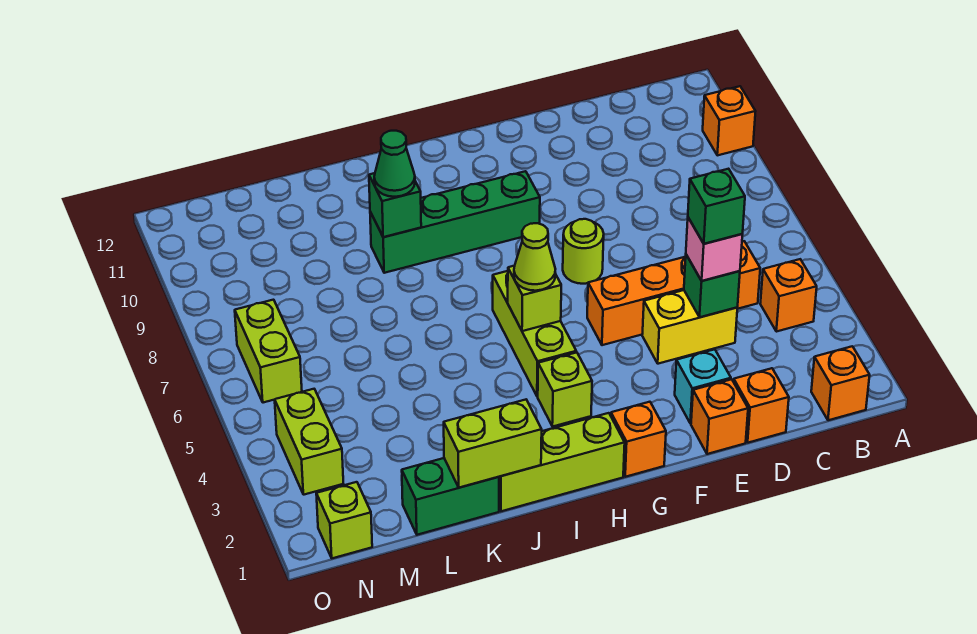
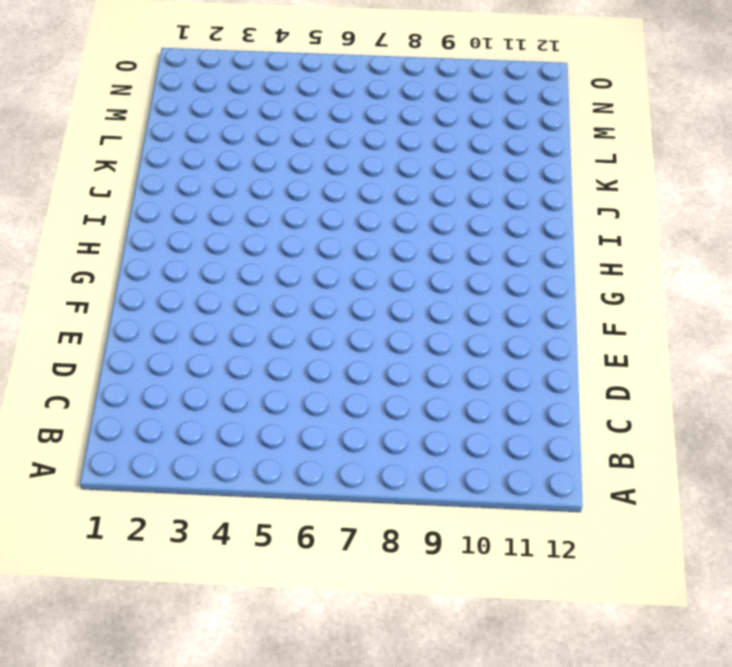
none -> orange 1x1 brick [703,86,756,155]
none -> orange 1x1 brick [811,346,870,420]
none -> orange 1x1 brick [760,259,817,332]

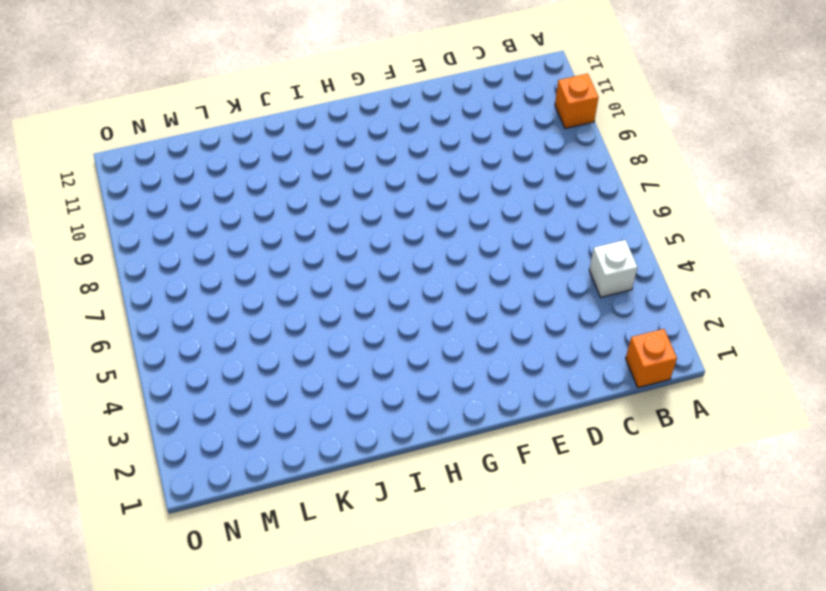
white 1x1 brick [589,240,637,297] -> orange 1x1 brick [760,259,817,332]
none -> orange 1x4 brick [587,241,760,345]
none -> orange 1x1 brick [734,368,789,443]
none -> yellow 1x2 brick [642,290,737,364]

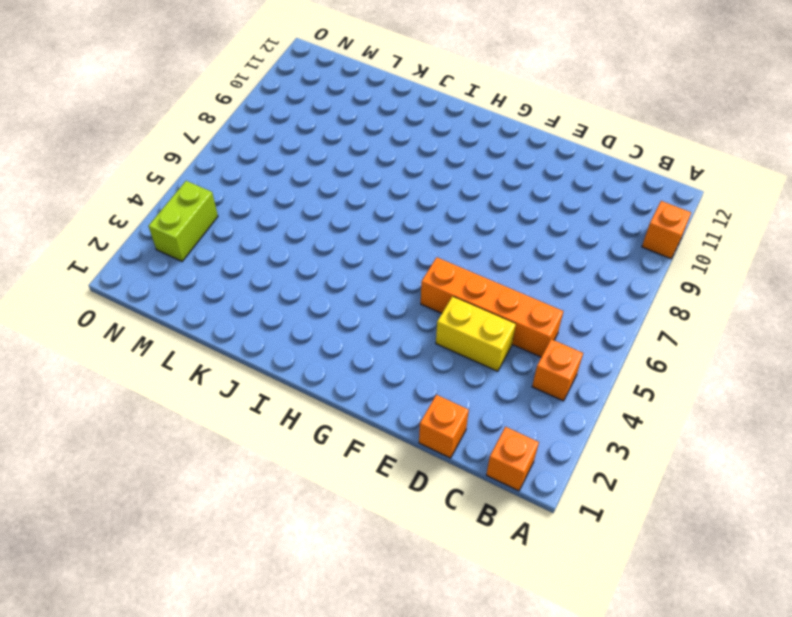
none -> orange 1x1 brick [691,379,748,454]
none -> cyan 1x1 brick [675,349,731,423]
none -> lime 1x1 round brick [563,219,604,284]

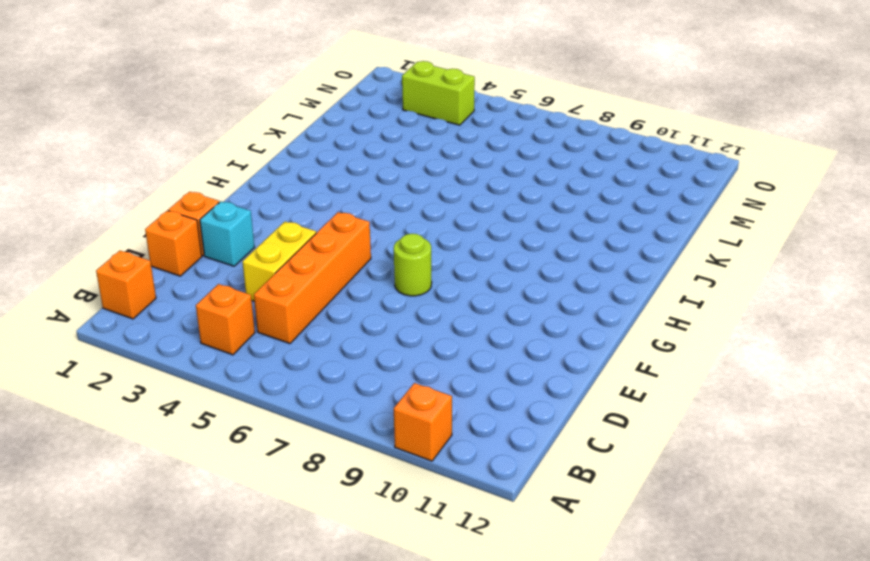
none -> orange 1x1 brick [611,402,666,477]
none -> green 1x4 brick [370,171,540,273]
none -> lime 1x3 brick [499,413,625,511]

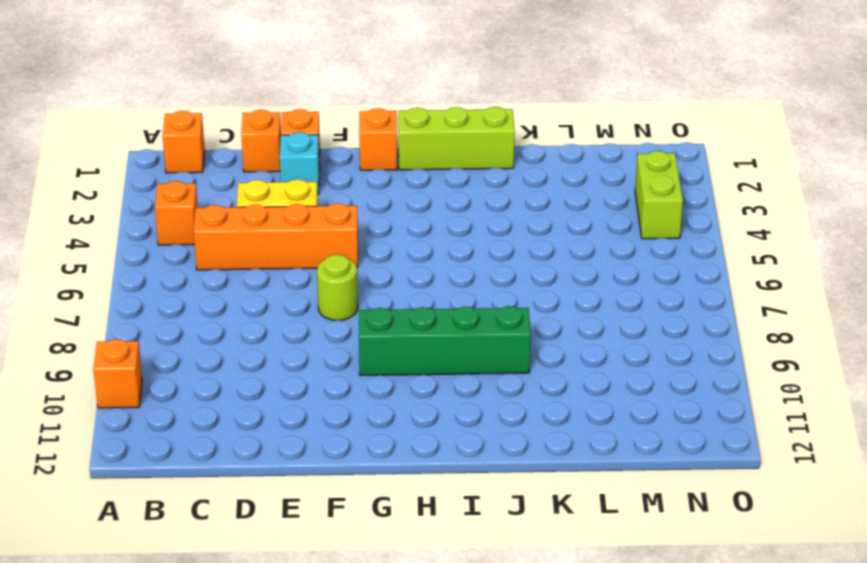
none -> lime 1x1 brick [538,352,592,427]
none -> lime 1x3 brick [493,271,576,396]
none -> green 1x2 brick [402,458,499,535]

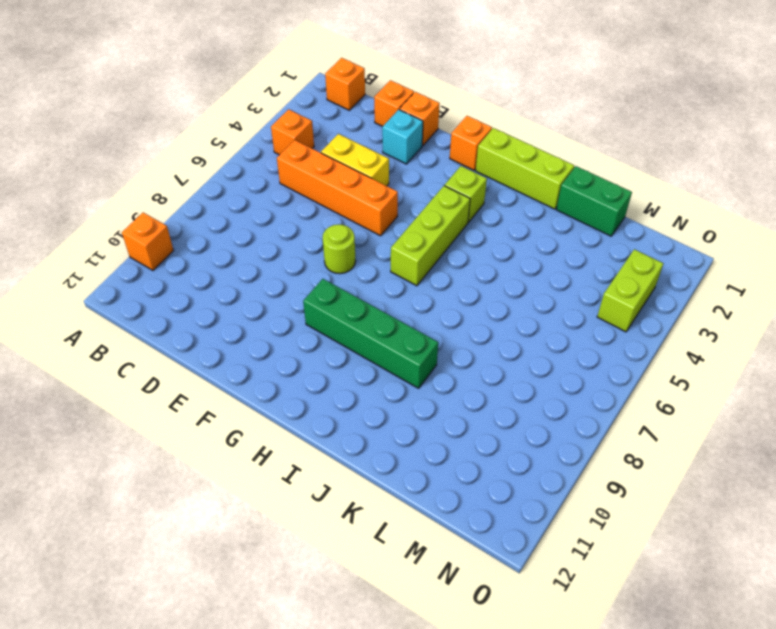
none -> lime 1x1 brick [316,482,372,558]
none -> lime 1x2 brick [235,300,302,403]
none -> green 1x1 brick [684,255,740,317]

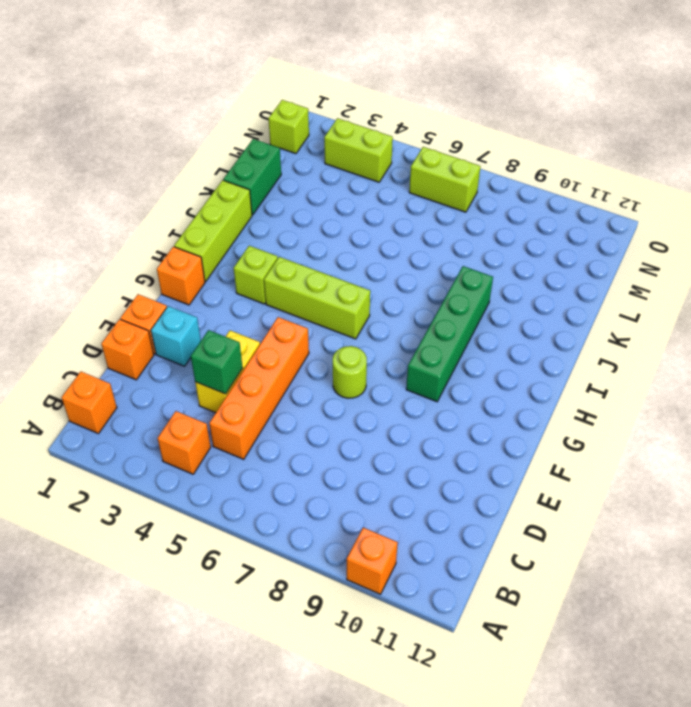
none -> lime 1x1 brick [508,266,561,331]
none -> lime 1x2 brick [444,400,542,488]
none -> green 1x1 brick [369,173,421,237]

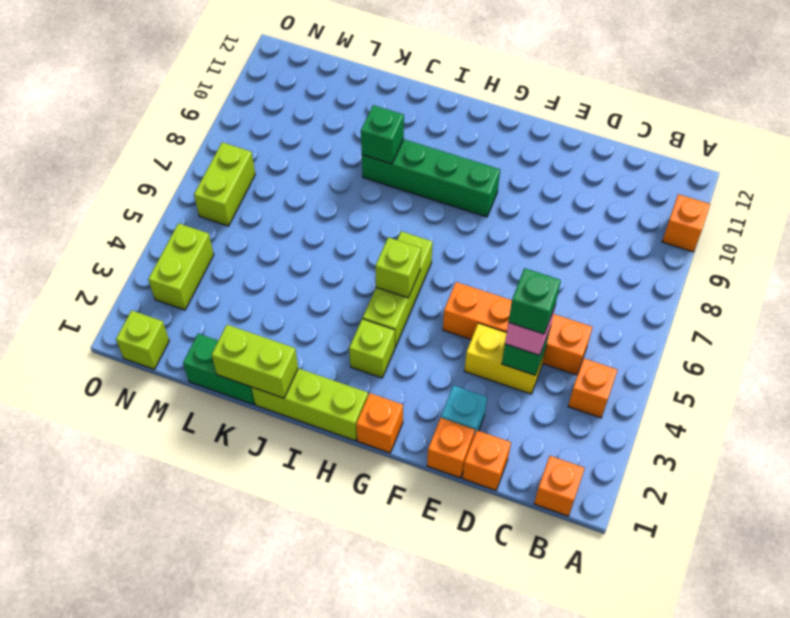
none -> lime 1x1 round brick [563,219,604,284]
none -> lime 1x1 cone [514,223,555,291]
none -> green 1x1 cone [374,131,415,197]

